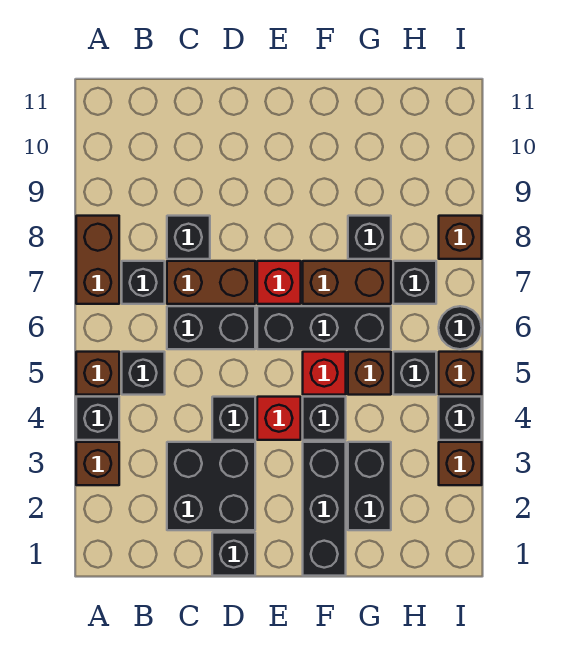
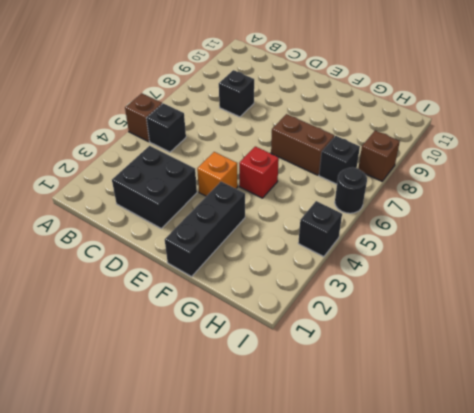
orange 1x1 brick [197,152,238,196] -> red 1x1 brick [257,397,301,440]
none -> brown 1x1 brick [76,442,119,485]
none -> black 1x1 brick [76,397,119,440]
none -> brown 1x2 brick [76,216,119,304]

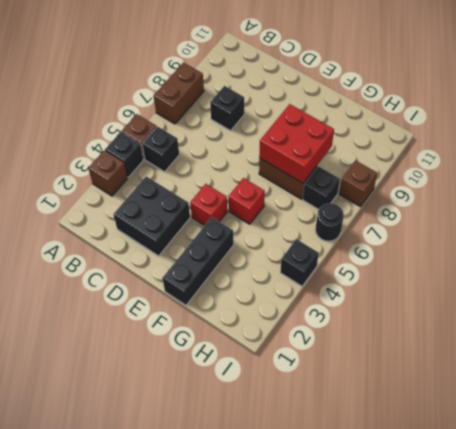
red 2x2 brick [259,104,334,183] -> none
none -> black 1x1 brick [122,261,165,304]
none -> black 1x2 brick [167,306,255,349]
none -> brown 1x2 brick [167,261,255,304]

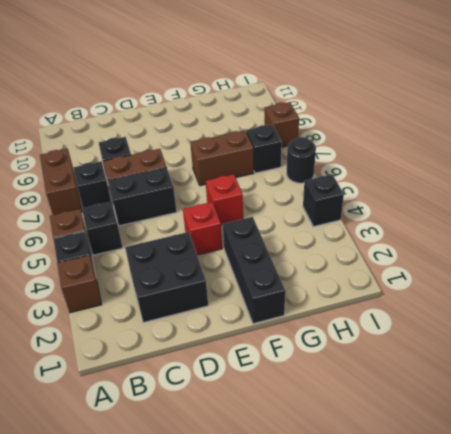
none -> black 1x1 brick [212,533,255,576]
none -> black 1x1 brick [212,397,255,440]
none -> black 1x3 brick [257,306,391,349]

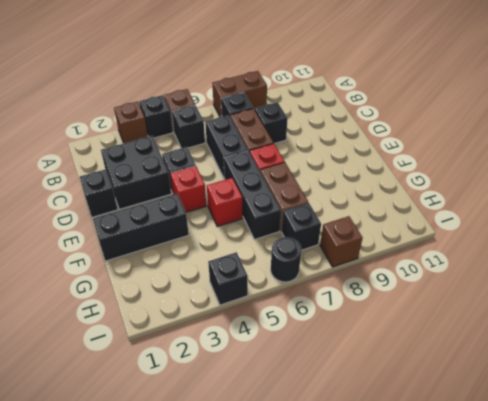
none -> black 1x1 brick [303,397,346,440]
none -> black 1x2 brick [348,442,391,530]
none -> brown 1x1 brick [348,352,391,395]

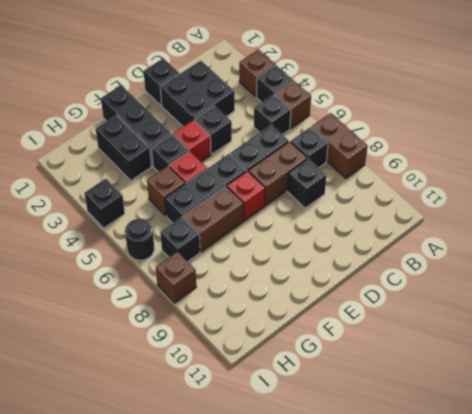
none -> black 1x1 brick [348,216,391,259]
none -> black 1x1 brick [393,352,436,395]
none -> brown 1x1 brick [439,442,482,485]

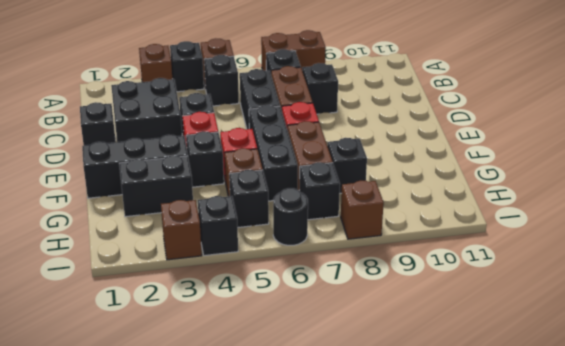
none -> brown 1x1 brick [439,352,482,395]

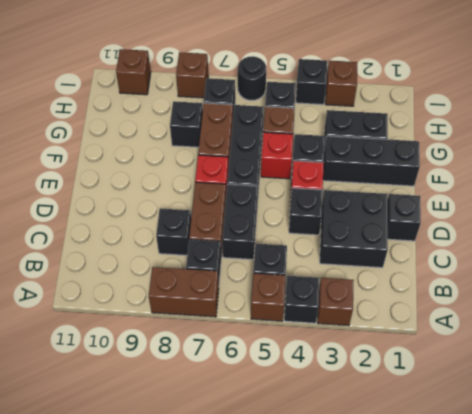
brown 1x1 brick [116,49,151,95] -> brown 1x1 brick moved to [439,352,482,395]

